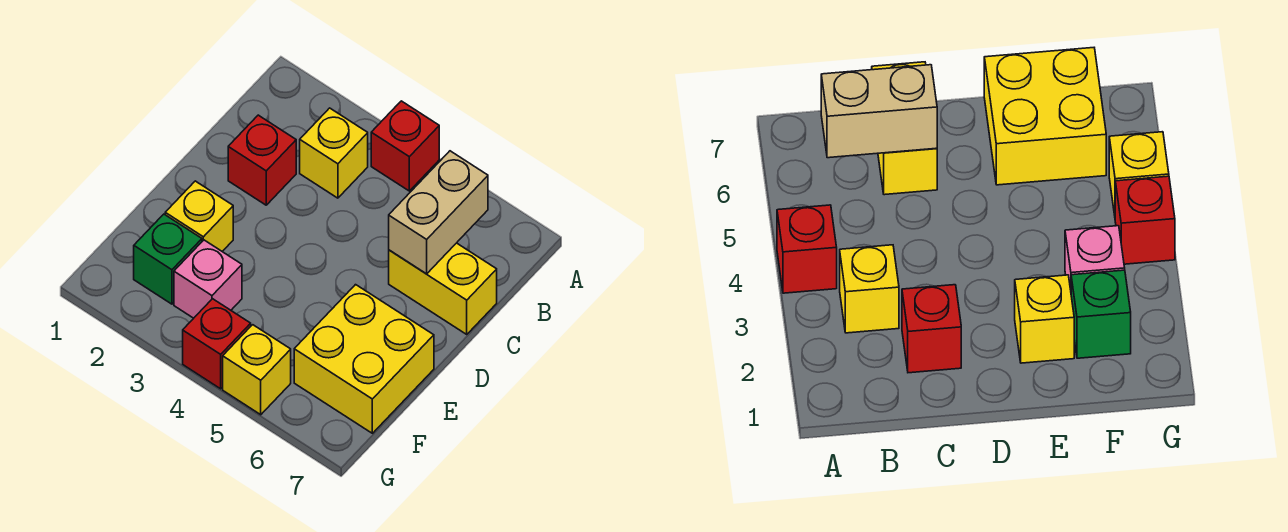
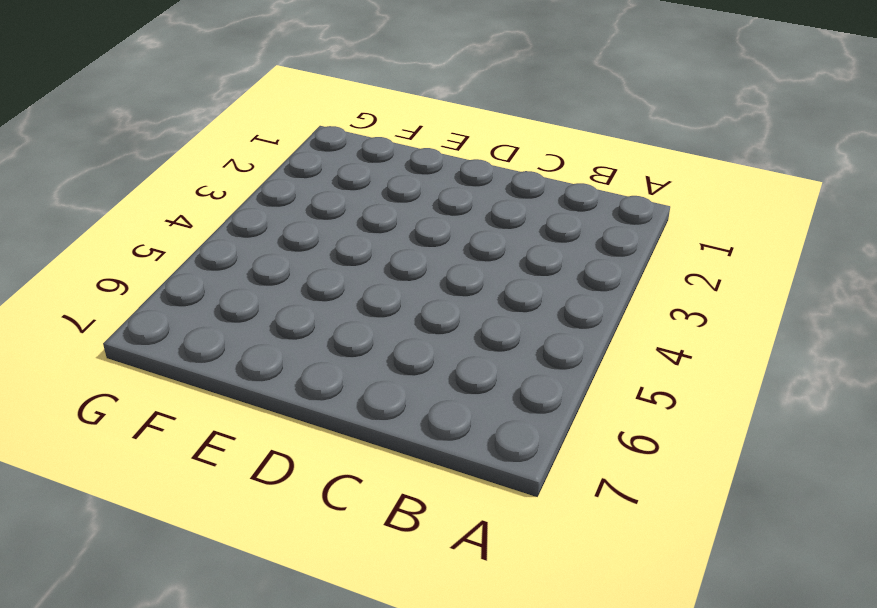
none -> red 1x1 brick [371,101,439,191]
none -> yellow 1x1 brick [300,108,368,198]

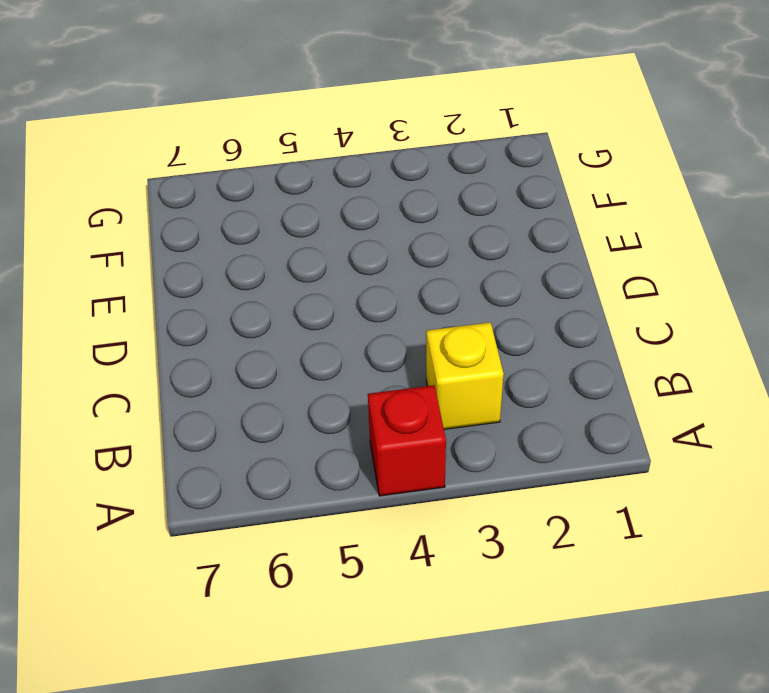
none -> red 1x1 brick [228,115,296,205]
none -> yellow 1x2 brick [389,243,497,334]

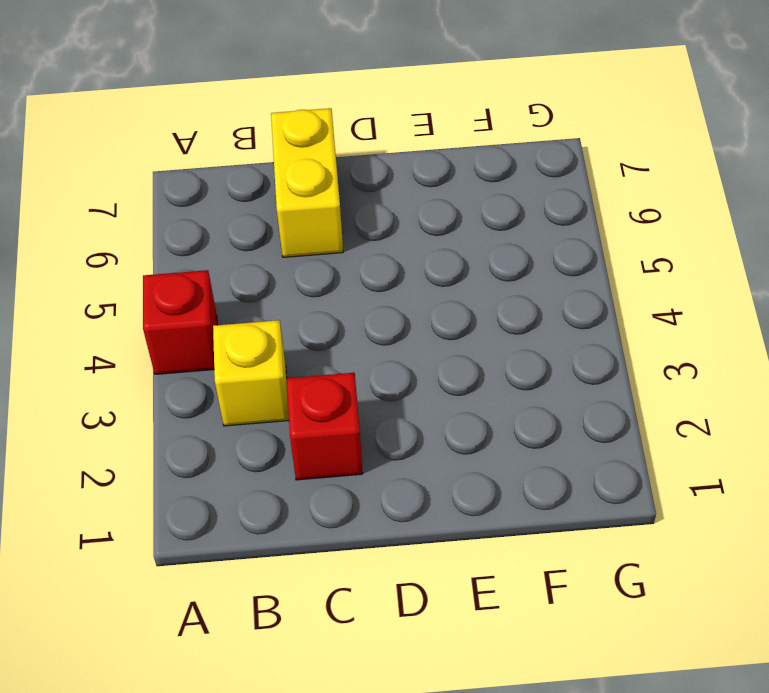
none -> yellow 1x1 brick [165,181,233,251]
none -> yellow 2x2 brick [294,285,434,433]

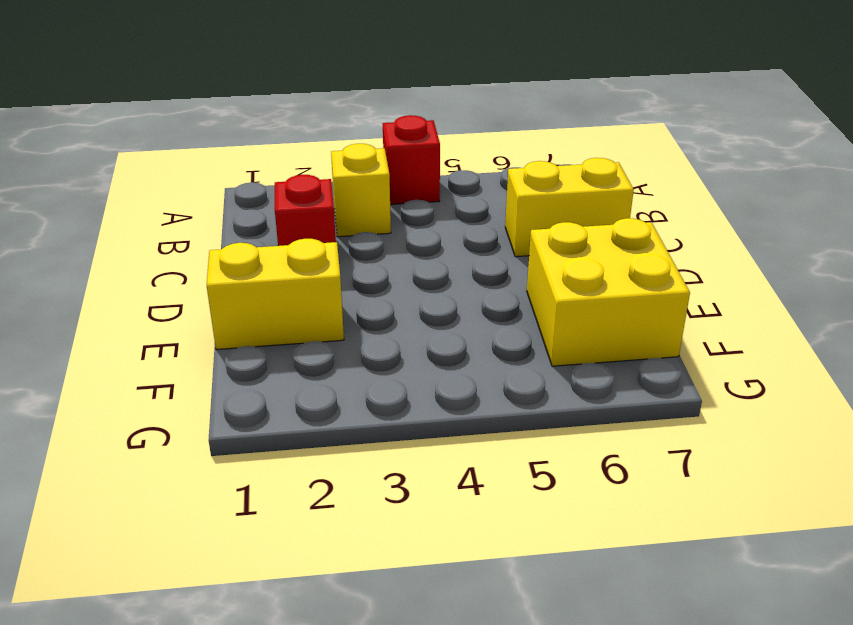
yellow 1x2 brick [207,239,344,350] -> yellow 1x1 brick [165,181,233,251]
none -> green 1x1 brick [134,214,202,304]
none -> pink 1x1 brick [174,240,242,318]

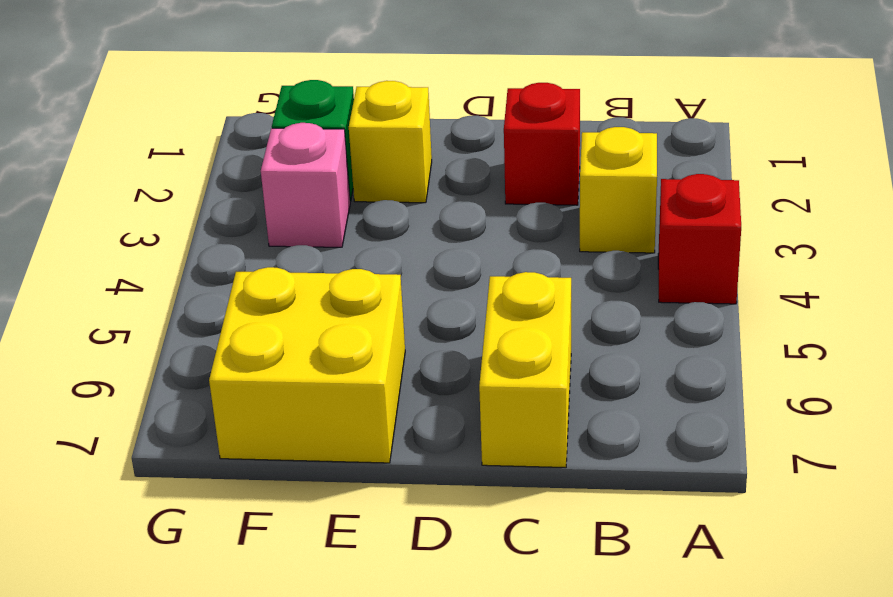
none -> red 1x1 brick [183,299,251,389]
none -> yellow 1x1 brick [223,325,291,415]

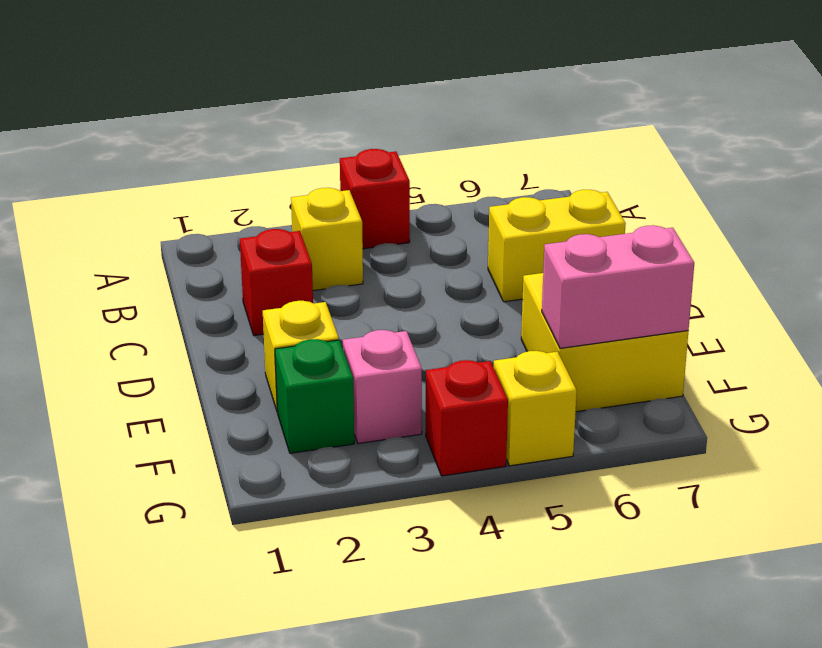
pink 1x2 brick [542,225,694,348] -> none
none -> tan 1x2 brick [389,151,488,274]

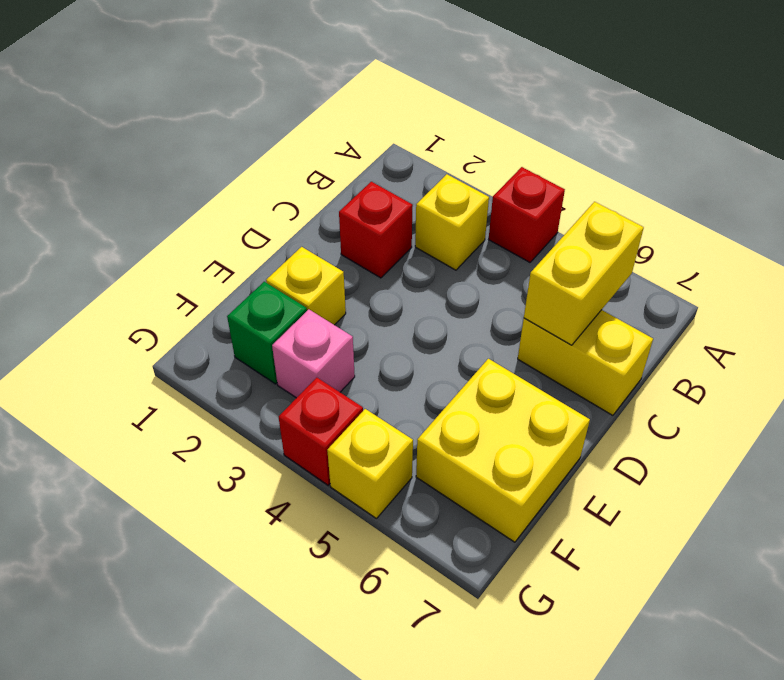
yellow 1x2 brick [524,202,644,345] -> tan 1x2 brick [389,151,488,274]

